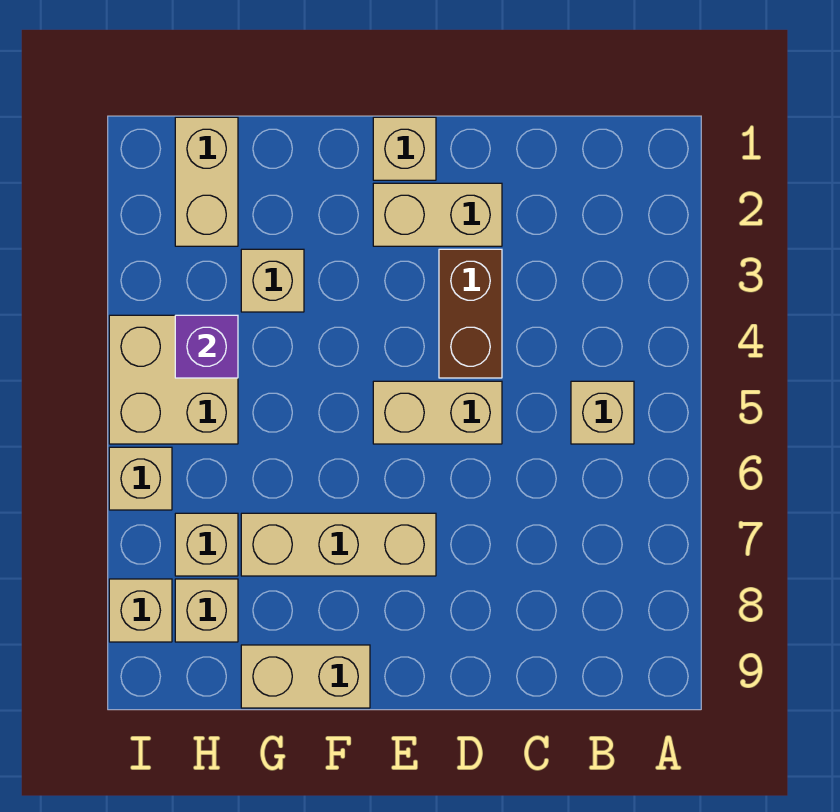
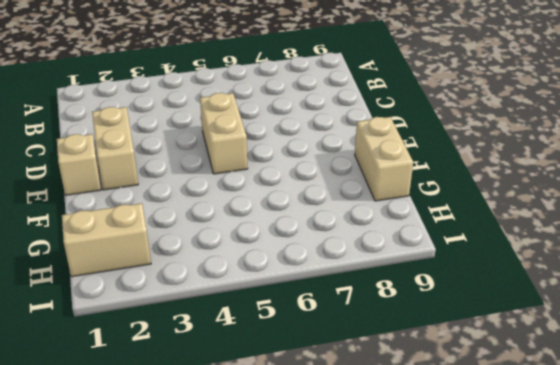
none -> tan 1x1 brick [571,381,634,444]
none -> brown 1x2 brick [439,249,502,378]
none -> tan 1x3 brick [241,513,436,576]

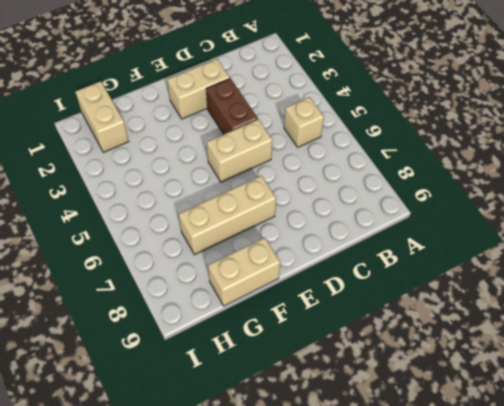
none -> tan 1x1 brick [373,117,436,180]
none -> tan 1x1 brick [241,249,304,312]
none -> tan 2x2 brick [109,315,238,444]

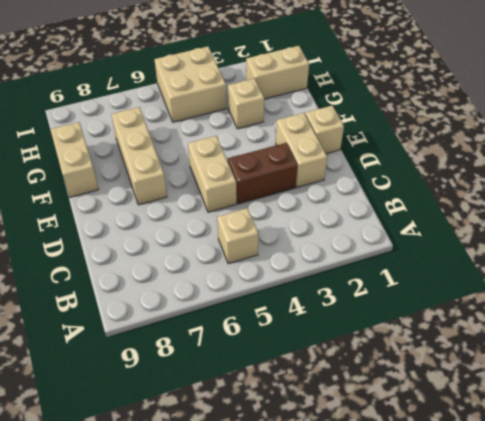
none -> tan 1x1 brick [175,513,238,576]
none -> tan 1x1 brick [175,579,238,642]
none -> tan 1x1 brick [109,447,172,510]

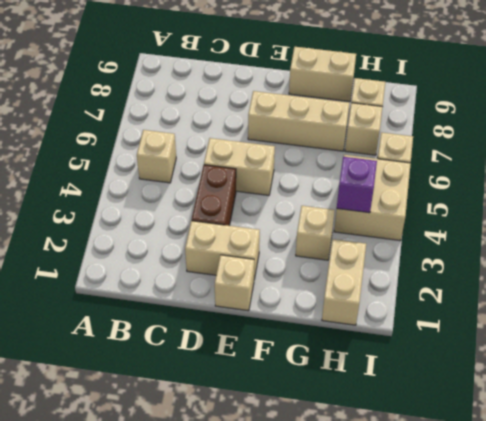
none -> tan 1x1 brick [109,579,172,642]

